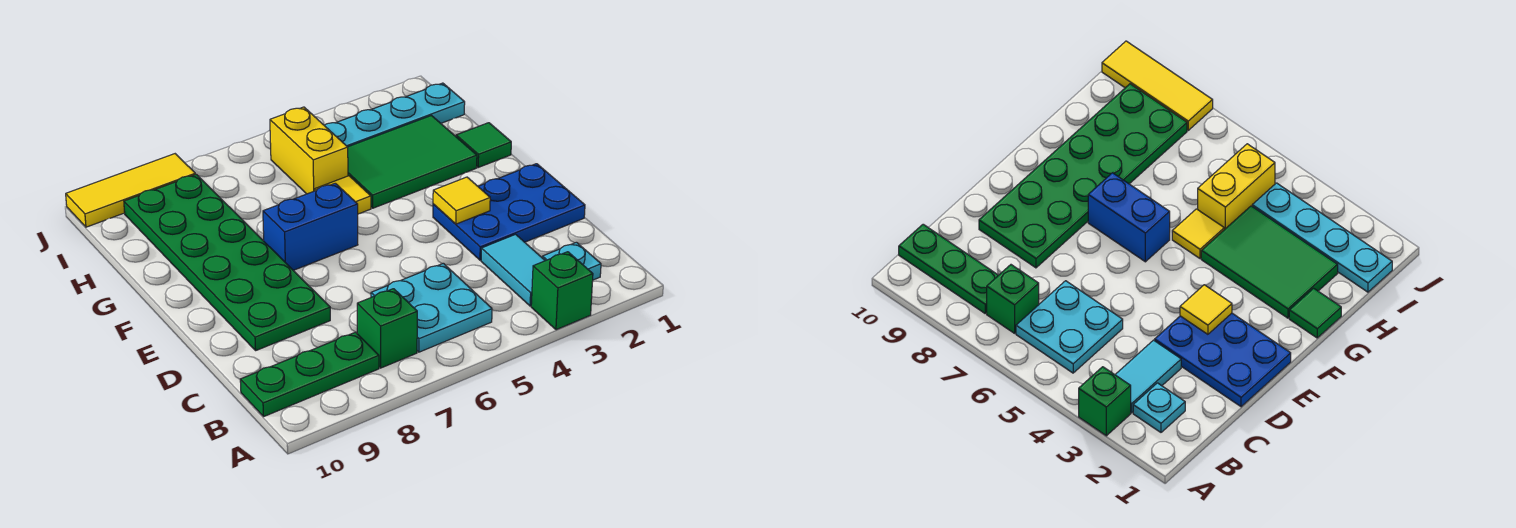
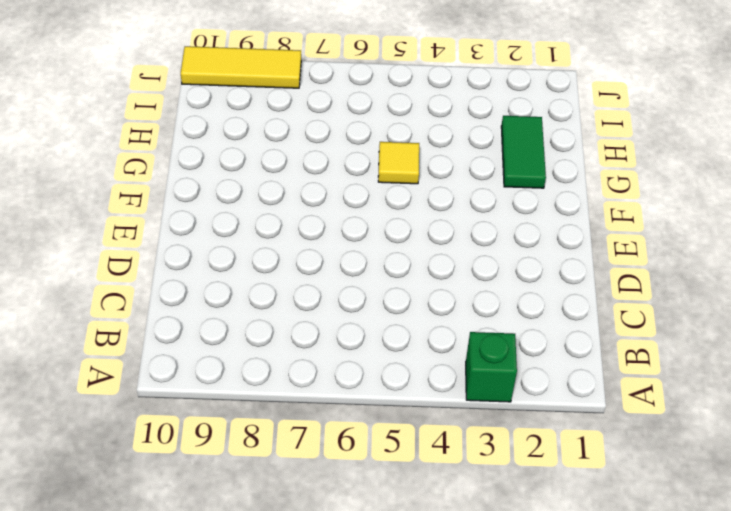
green 1x2 tile [501,116,546,188] -> green 2x3 tile [348,116,477,208]
none -> cyan 1x1 plate [543,242,601,280]
none -> cyan 1x2 tile [481,234,545,306]
none -> cyan 2x2 plate [371,263,492,352]

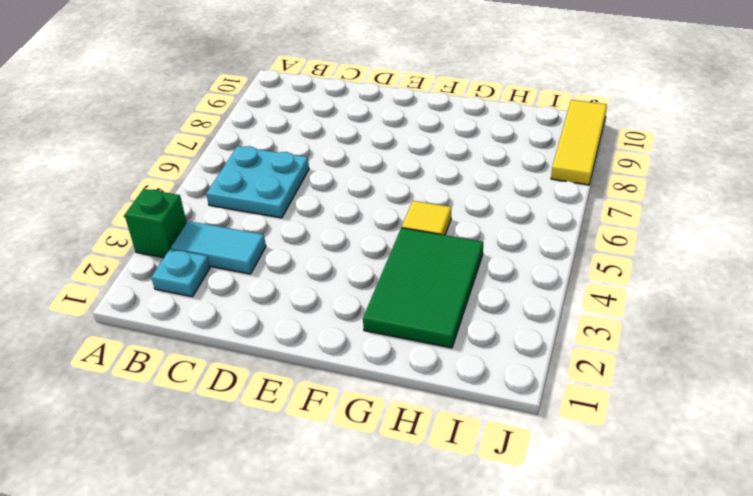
none -> green 1x1 brick [357,289,417,368]
none -> green 1x3 plate [240,332,379,416]
none -> blue 2x3 plate [433,164,585,260]

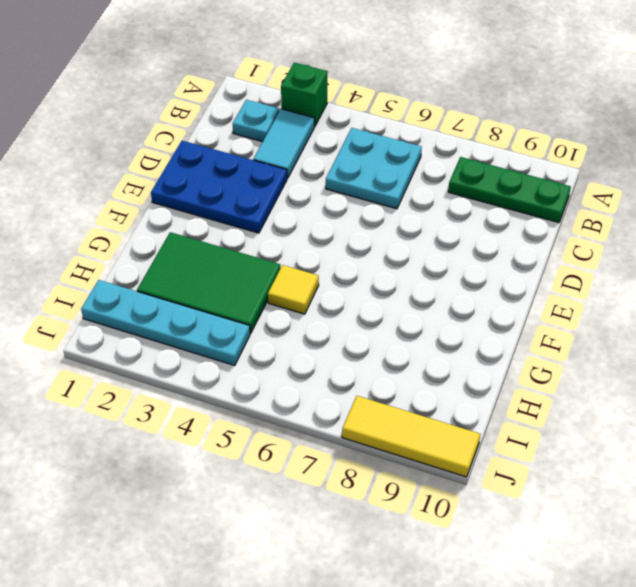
none -> green 1x1 brick [357,289,417,368]
none -> green 2x6 plate [124,174,330,350]
none -> blue 1x2 brick [263,183,358,270]

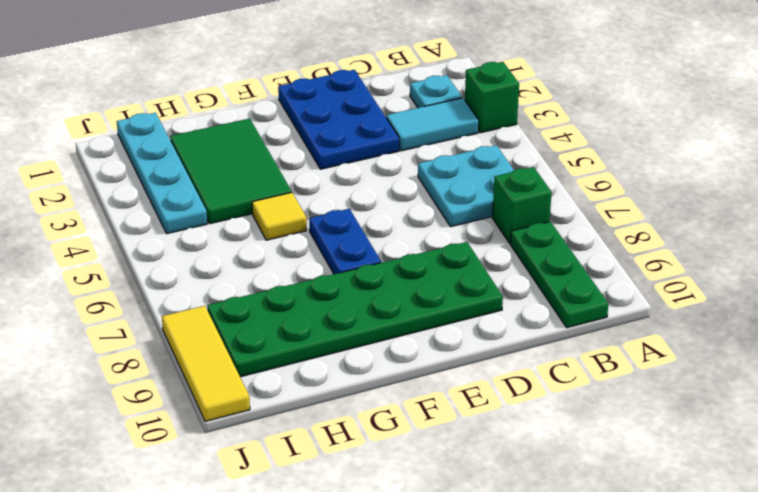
blue 1x2 plate [309,209,381,274] -> blue 1x2 brick [263,183,358,270]
none -> green 1x1 tile [456,123,511,167]
none -> yellow 1x2 brick [270,107,348,194]
none -> yellow 1x1 tile [433,177,490,224]

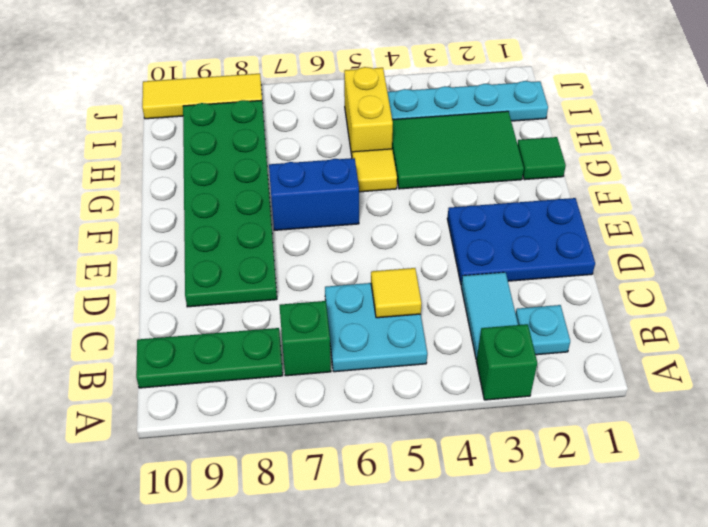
yellow 1x1 tile [371,268,422,318] -> yellow 1x1 tile moved to [433,177,490,224]

